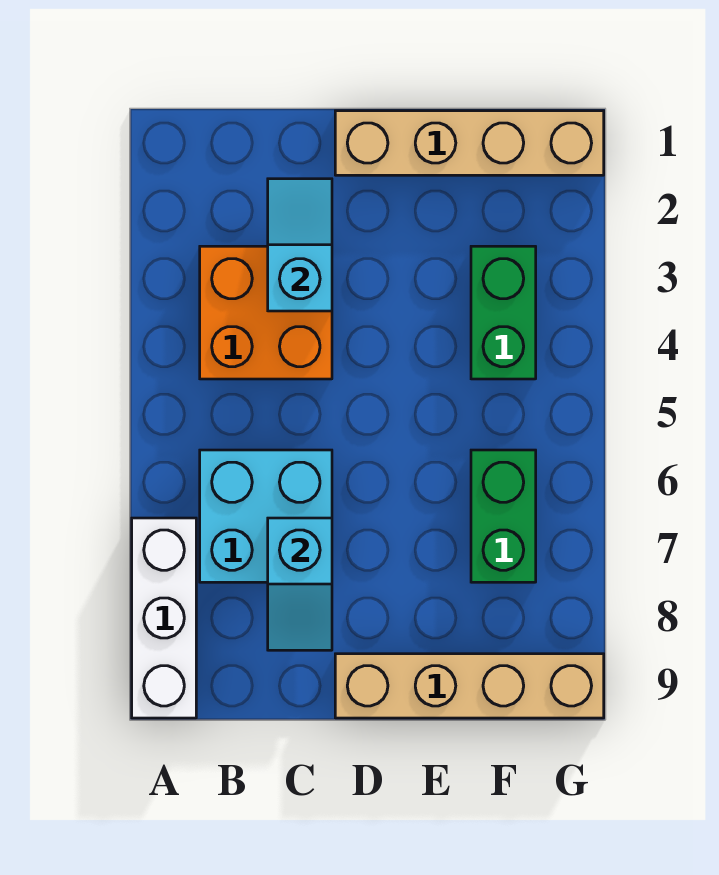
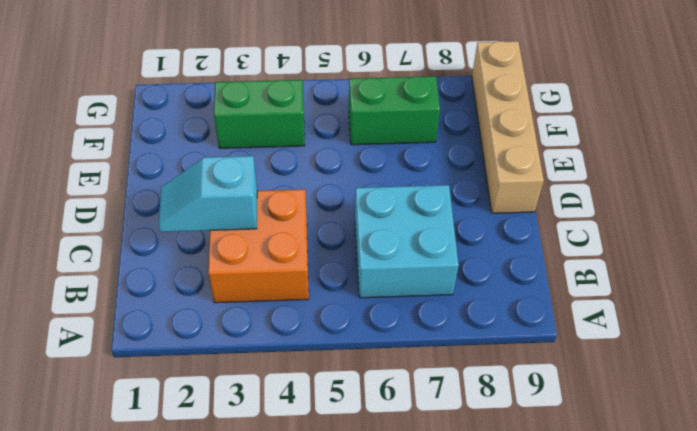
none -> white 1x3 brick [132,518,196,718]
none -> tan 1x4 brick [335,111,604,175]

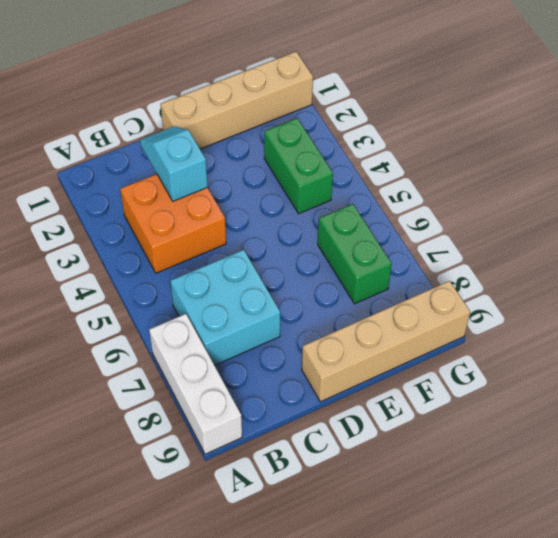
none -> cyan 1x2 slope [268,518,332,650]

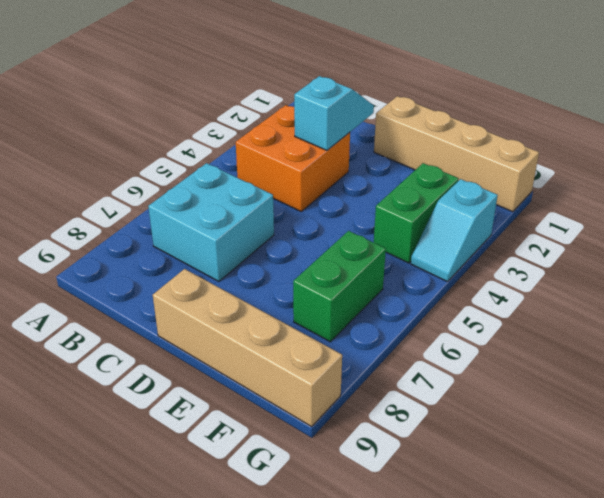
cyan 1x2 slope [411,179,498,282] -> cyan 1x2 slope moved to [268,518,332,650]
none -> white 1x3 brick [132,518,196,718]

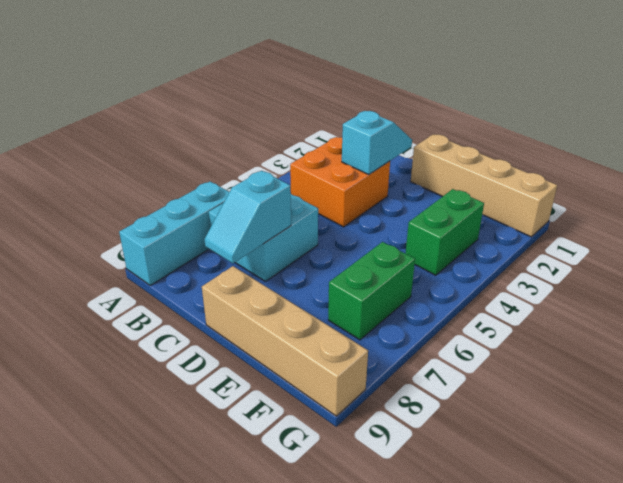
cyan 1x3 brick [119,182,229,285] -> white 1x3 brick [132,518,196,718]

